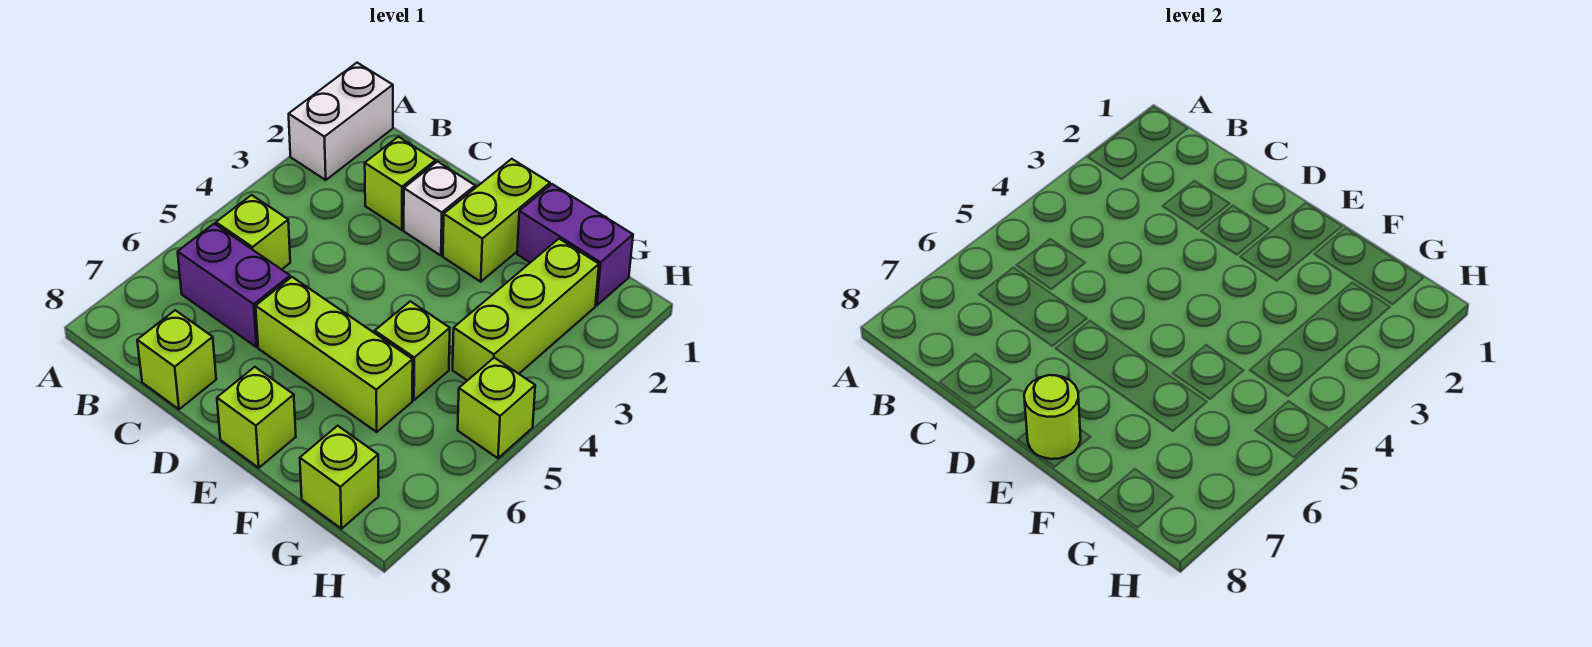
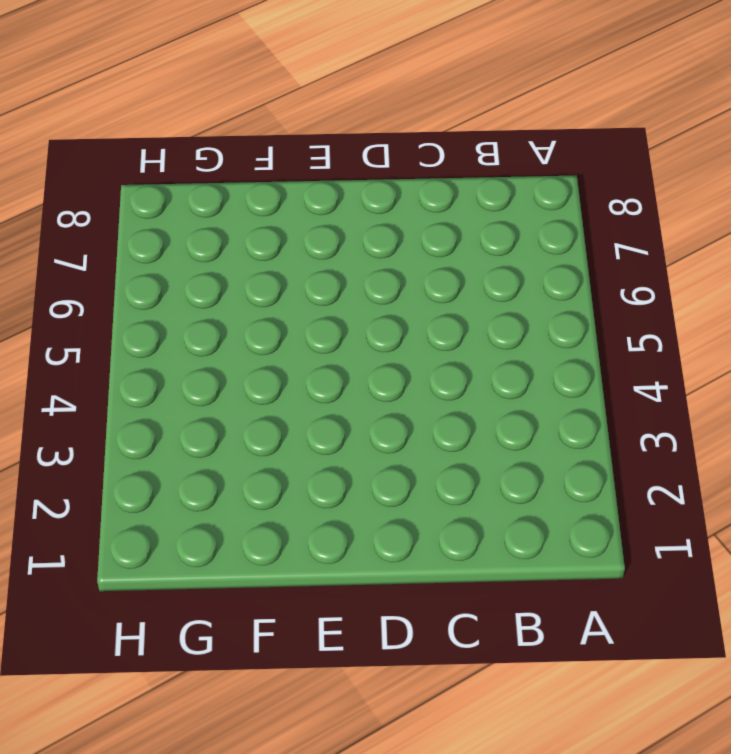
none -> white 1x2 brick [289,63,393,180]
none -> lime 1x1 brick [216,195,290,270]
none -> purple 1x2 brick [178,224,290,347]

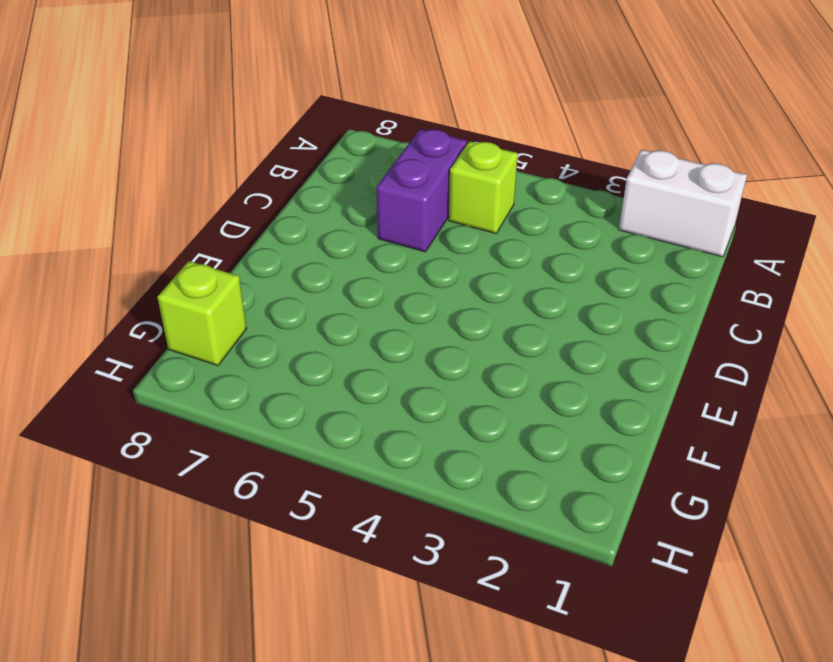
none -> lime 1x1 brick [365,137,436,230]
none -> lime 1x1 brick [137,310,216,409]
none -> white 1x1 brick [404,162,475,256]

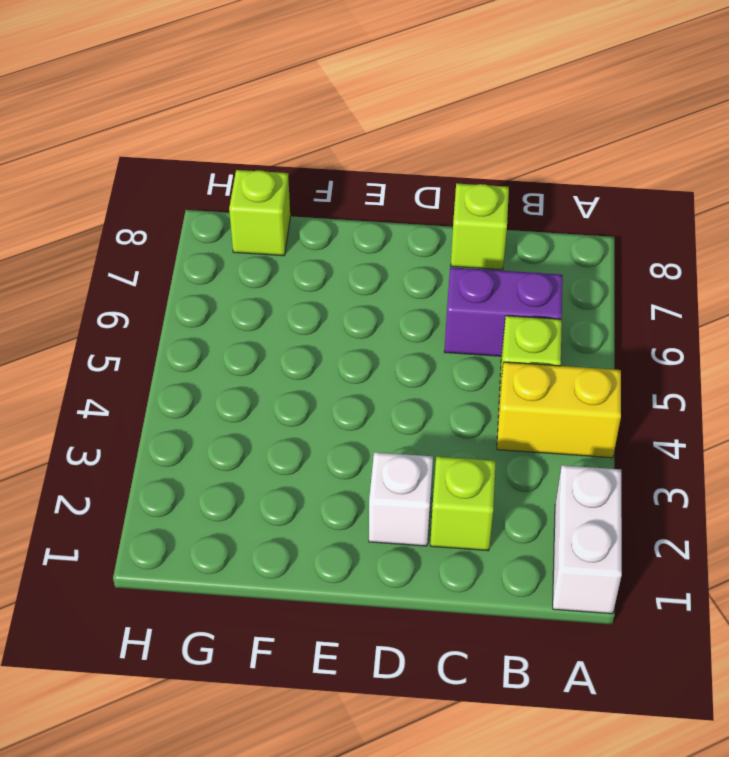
yellow 1x2 brick [497,362,621,458] -> none
none -> lime 1x3 brick [256,277,413,432]
none -> lime 1x2 brick [443,159,550,282]
none -> lime 1x1 brick [217,367,296,468]

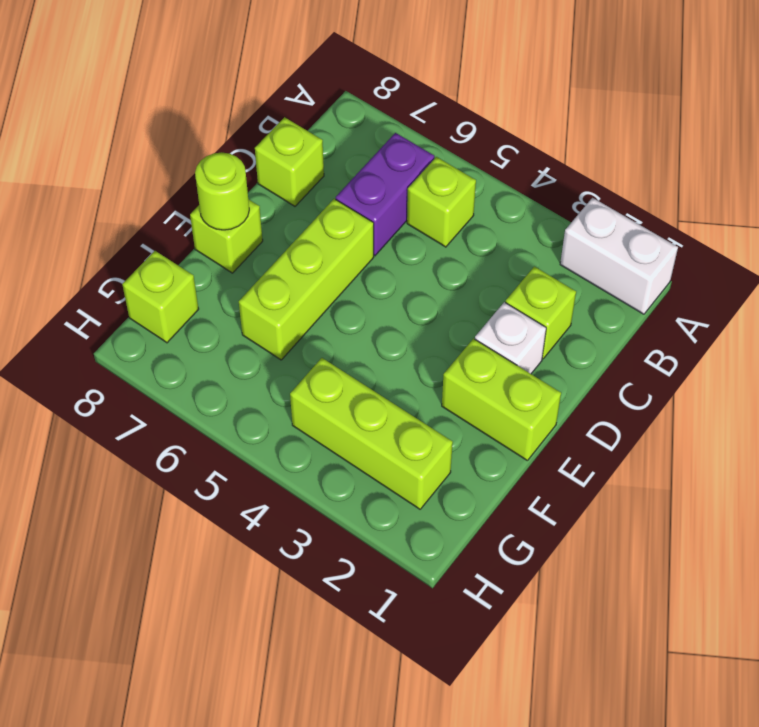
none -> purple 1x2 brick [517,184,633,305]
none -> lime 1x1 brick [375,301,450,400]
none -> lime 1x1 brick [458,358,535,458]

